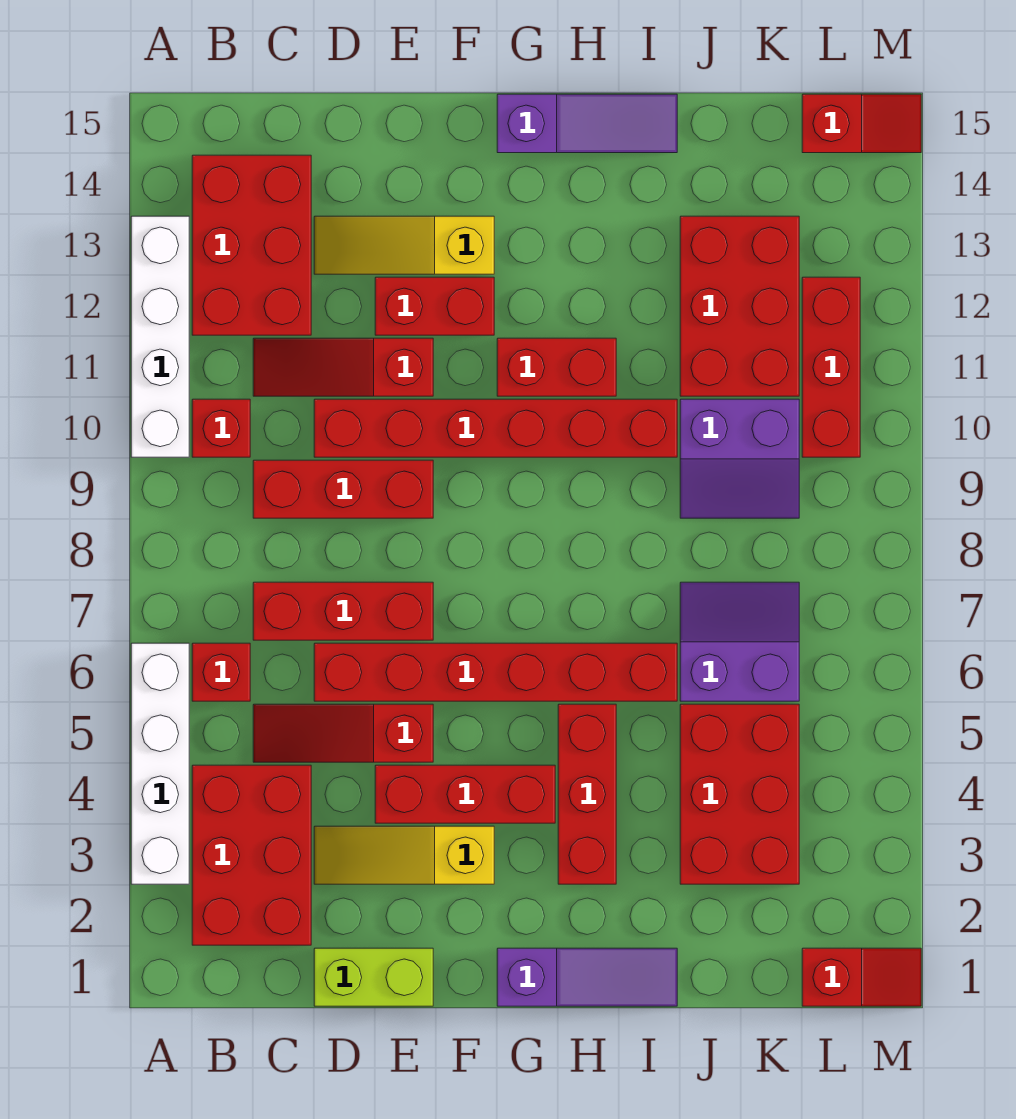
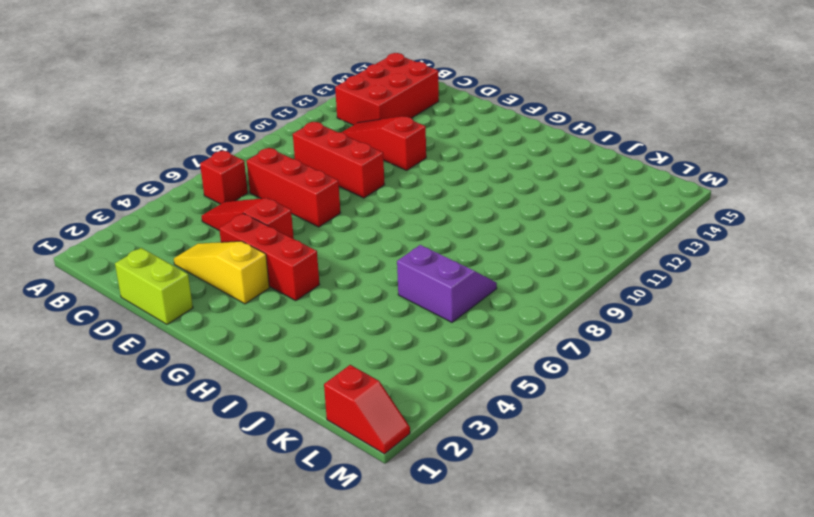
none -> white 1x4 brick [131,643,189,884]
none -> white 1x4 brick [131,216,189,457]
none -> red 2x3 brick [192,765,311,945]

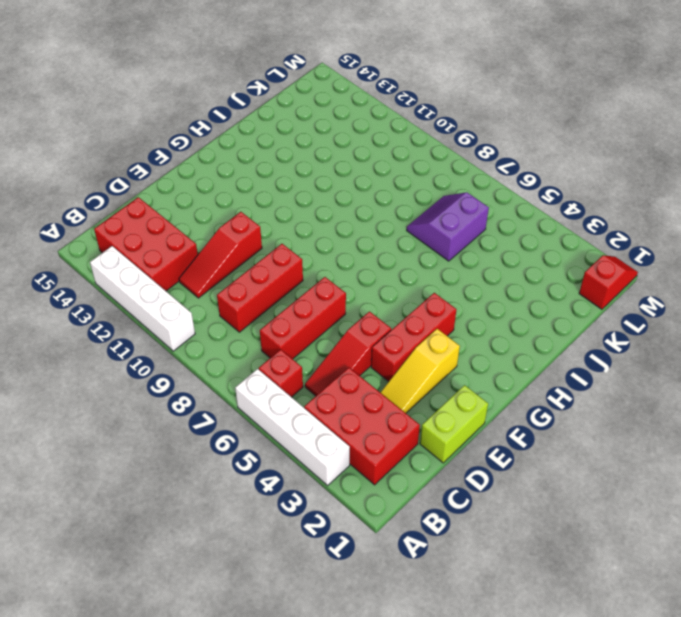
none -> red 1x1 brick [192,399,250,457]
none -> red 1x6 brick [314,643,677,701]
none -> red 1x6 brick [314,399,677,457]

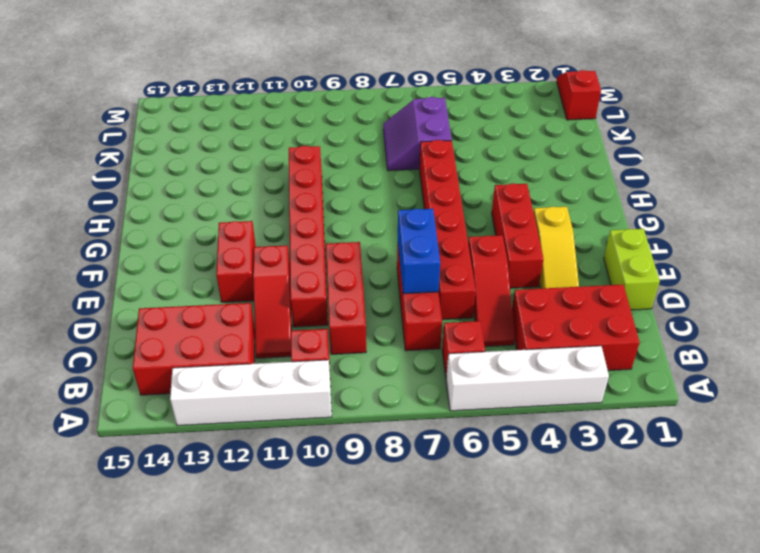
blue 1x2 brick [398,209,440,294] -> none
none -> yellow 1x3 slope [314,216,494,274]
none -> purple 1x3 slope [497,948,677,1006]
none -> red 1x2 brick [497,338,616,396]

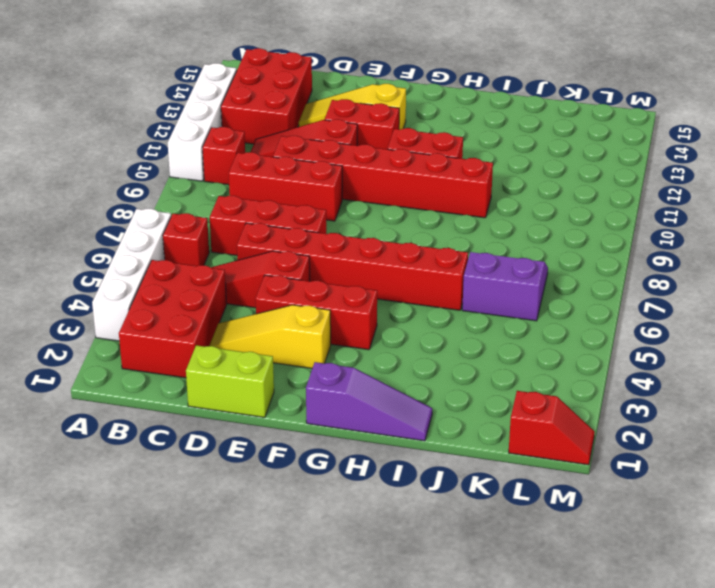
none -> purple 1x3 slope [497,94,677,153]
none -> red 1x3 brick [558,704,616,884]
none -> red 2x3 brick [680,704,799,884]

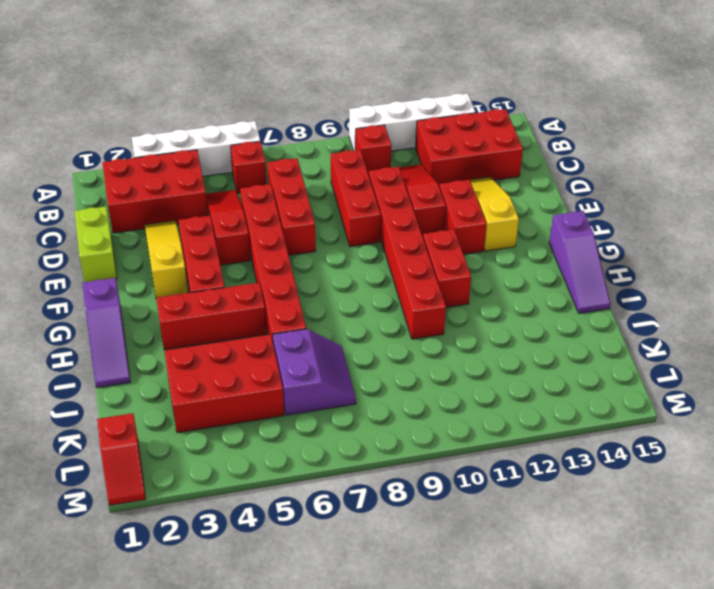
none -> purple 2x2 slope [680,399,799,518]
none -> red 2x3 brick [680,216,799,396]
none -> red 1x3 brick [802,277,860,457]

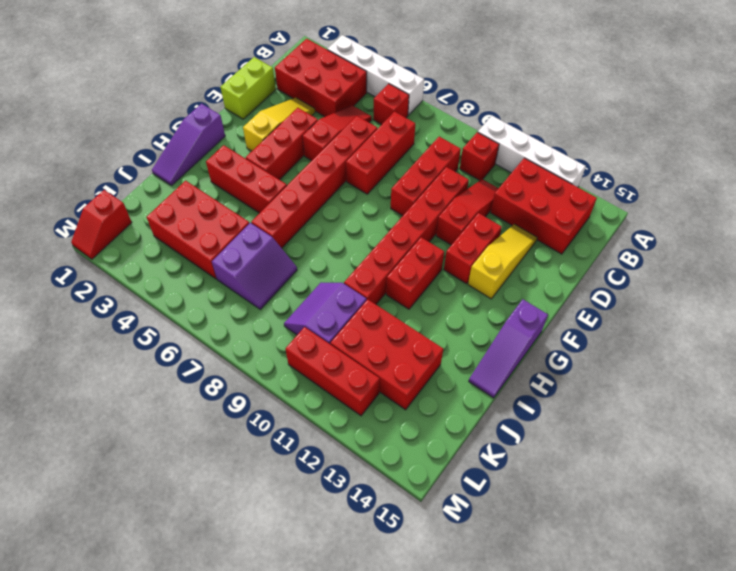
none -> red 1x2 slope [802,94,921,153]

